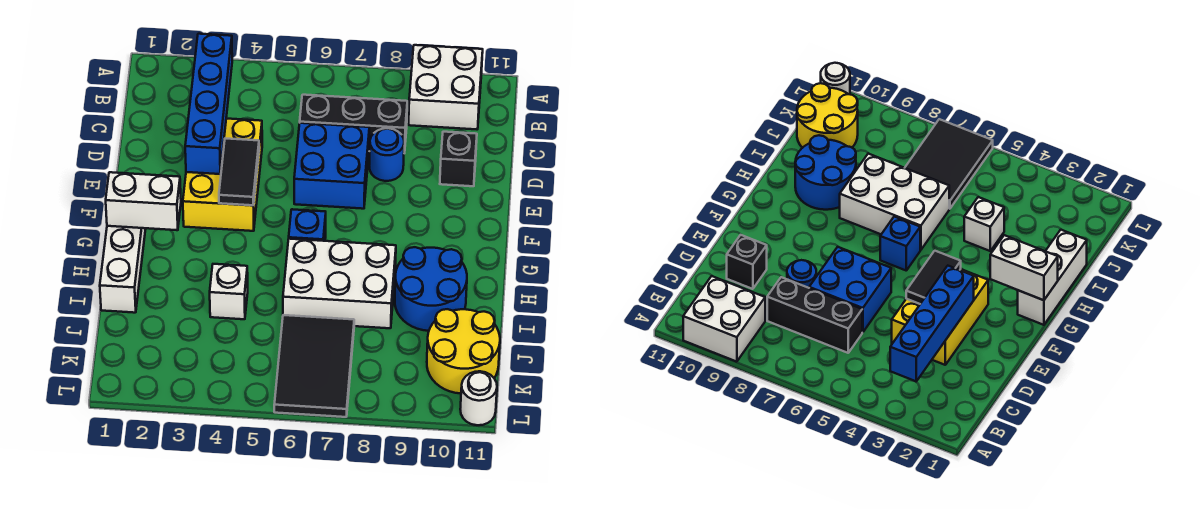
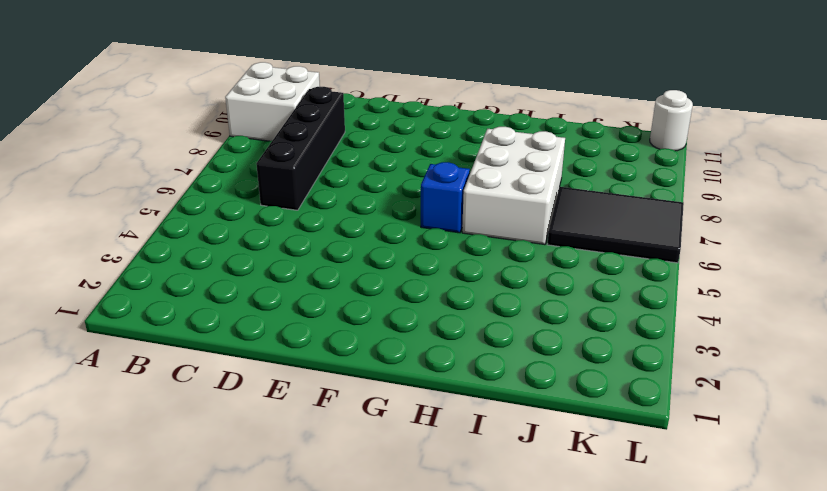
black 1x4 brick [256,87,345,210] -> black 1x3 brick [300,95,407,153]
none -> yellow 2x3 brick [183,119,262,231]
none -> blue 2x2 brick [294,123,369,209]
none -> blue 1x1 round brick [369,128,404,181]

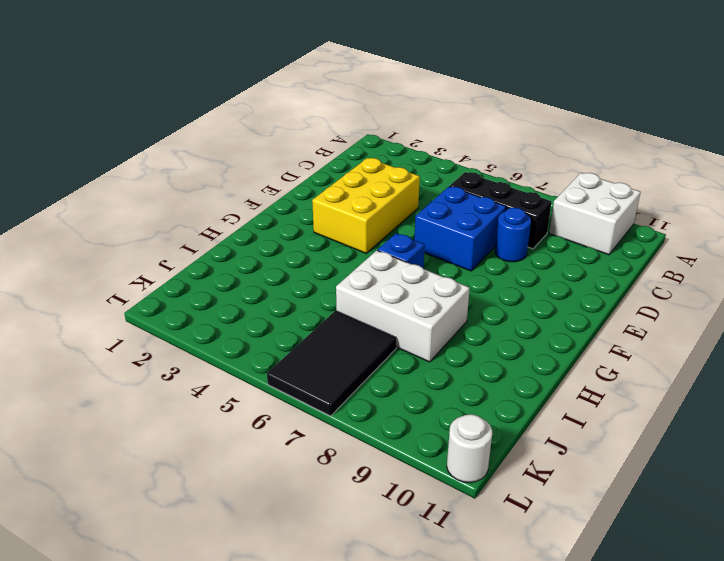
none -> black 1x1 brick [440,132,477,186]
none -> white 1x3 brick [100,226,146,313]
none -> blue 2x2 round brick [395,247,467,331]

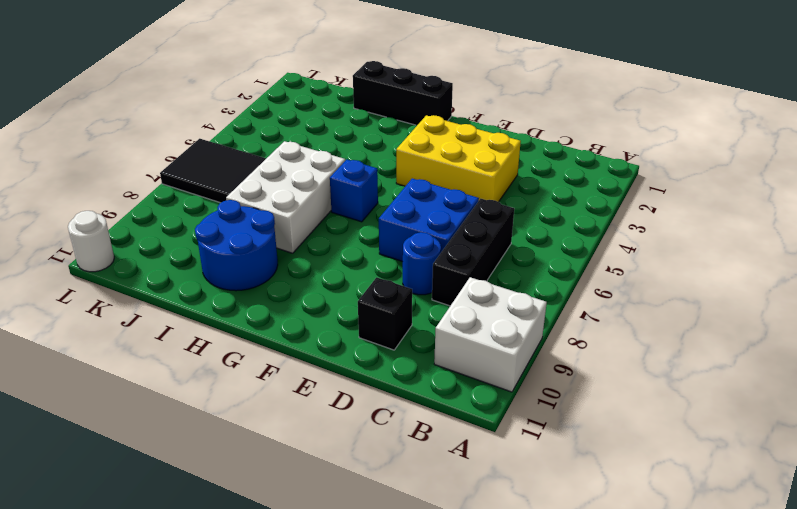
black 1x3 brick [353,61,453,125] -> white 1x3 brick [100,226,146,313]
none -> white 1x1 brick [210,264,248,319]
none -> yellow 2x2 round brick [427,309,500,394]
none -> blue 1x4 brick [185,34,232,174]

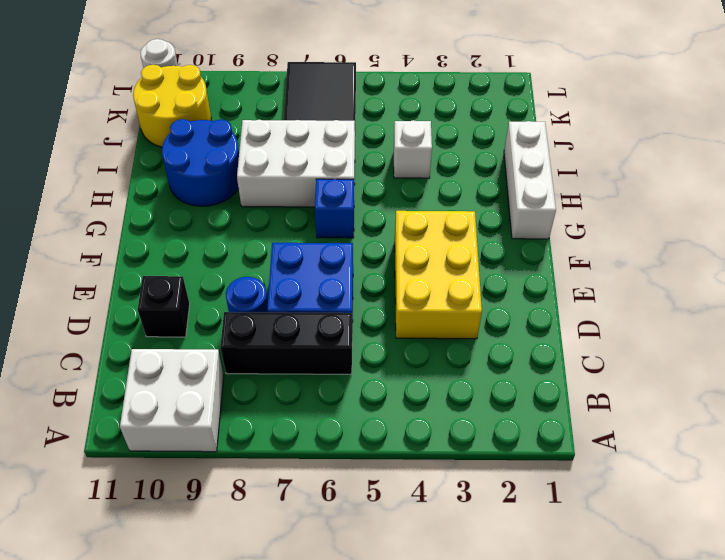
none -> blue 1x4 brick [185,34,232,174]
none -> black 1x2 tile [219,138,259,205]
none -> white 1x2 brick [106,172,181,230]

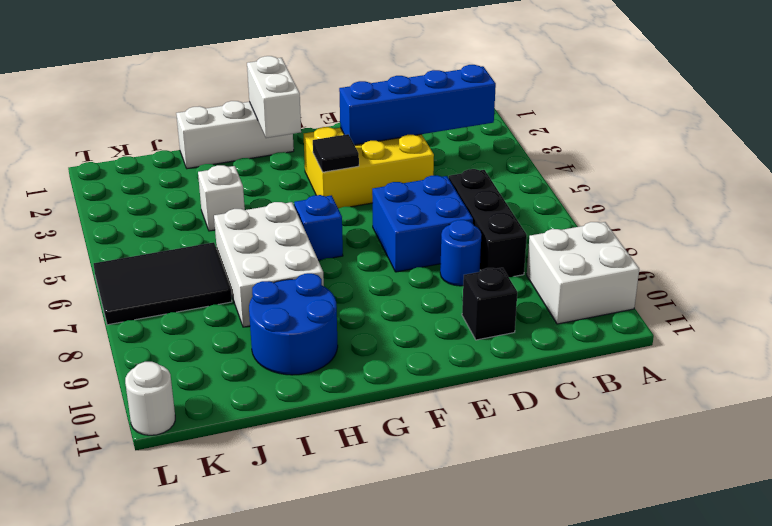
black 1x1 tile [313,134,359,172] -> black 1x2 tile [219,138,259,205]
none -> yellow 2x2 round brick [427,309,500,394]

